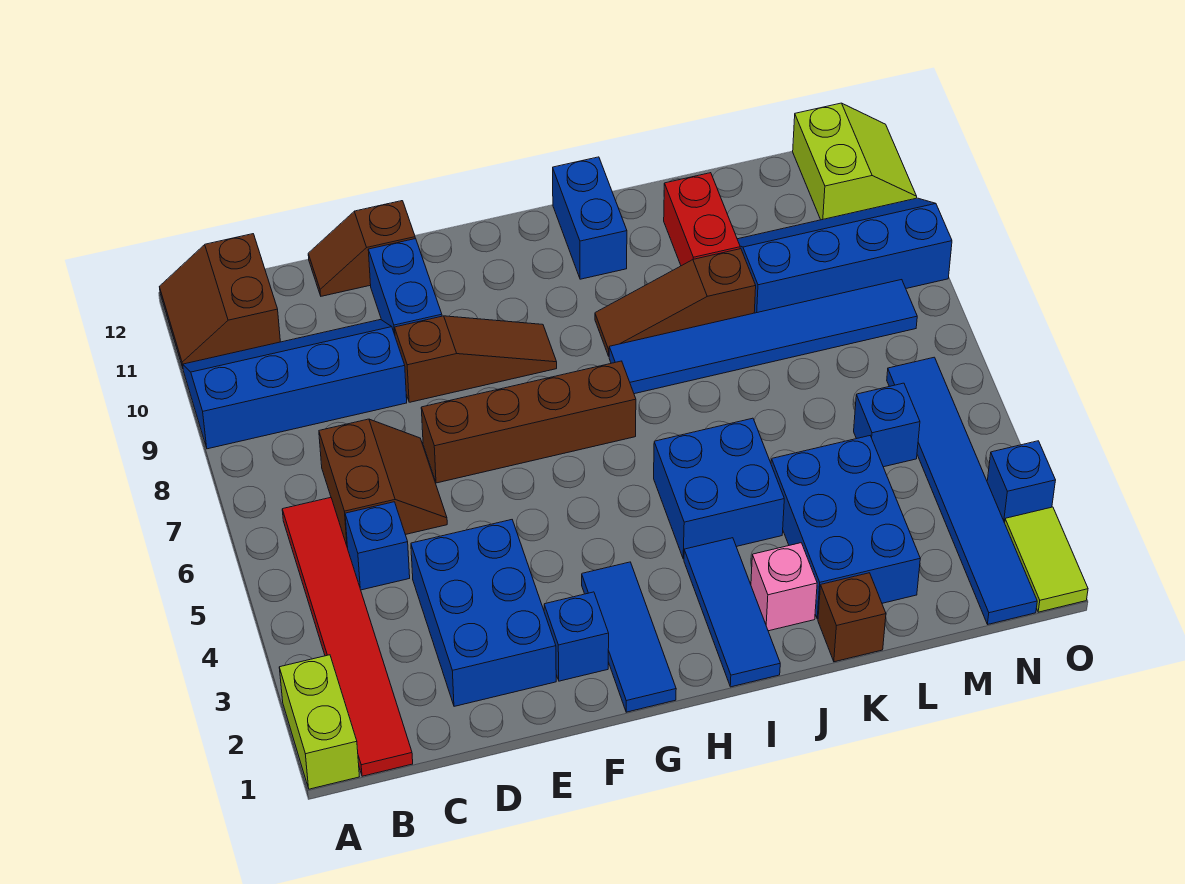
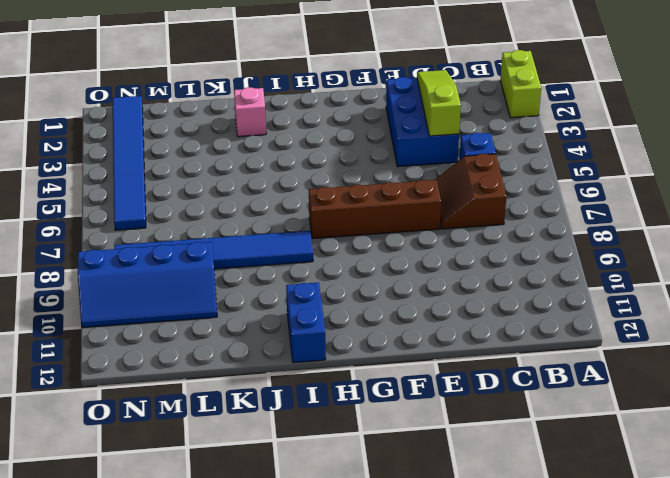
lime 1x3 slope [417,70,461,136] -> none
none -> blue 2x4 slope [183,320,407,449]
none -> brown 2x2 slope [159,234,280,368]
none -> red 1x6 tile [282,498,413,776]

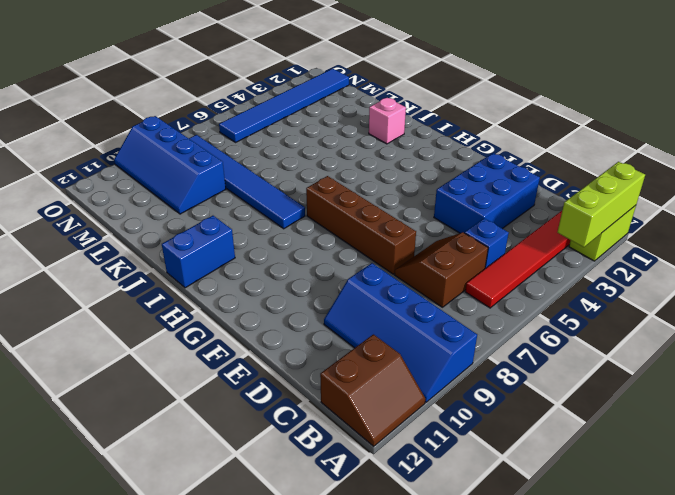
lime 1x3 brick [557,162,645,247] -> none
none -> brown 1x2 slope [308,201,415,296]
none -> brown 1x3 slope [395,316,557,402]
none -> blue 1x2 brick [368,239,442,335]

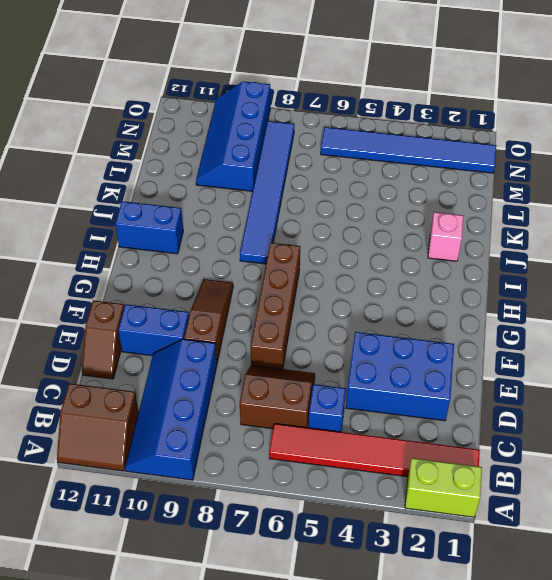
none -> blue 1x1 brick [544,592,609,681]
none -> blue 1x3 tile [582,562,676,712]
none -> blue 1x3 tile [684,538,780,687]

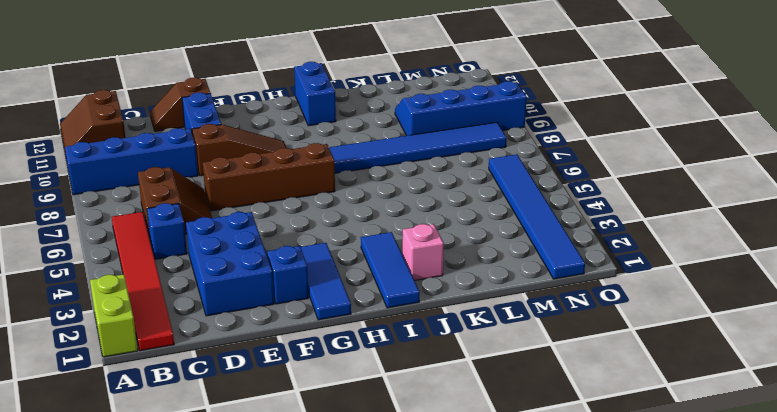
none -> blue 2x2 brick [654,418,784,559]
none -> brown 1x3 slope [595,249,756,356]
none -> brown 1x1 brick [818,573,886,662]

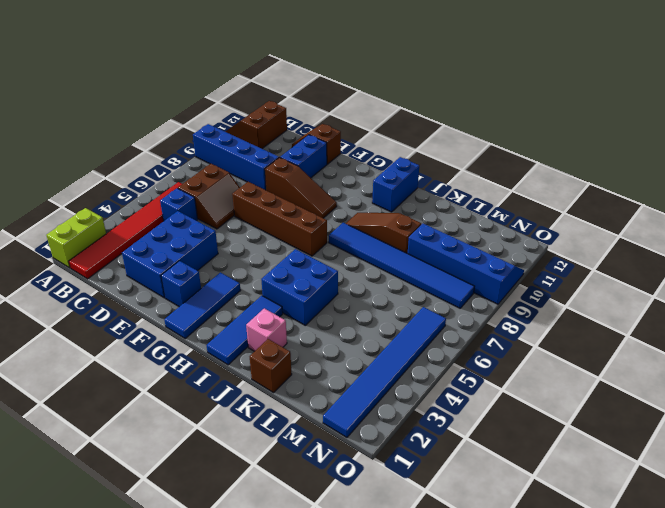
none -> blue 2x3 brick [771,436,920,619]
none -> red 1x2 brick [664,173,740,266]
none -> blue 1x1 brick [854,383,920,467]

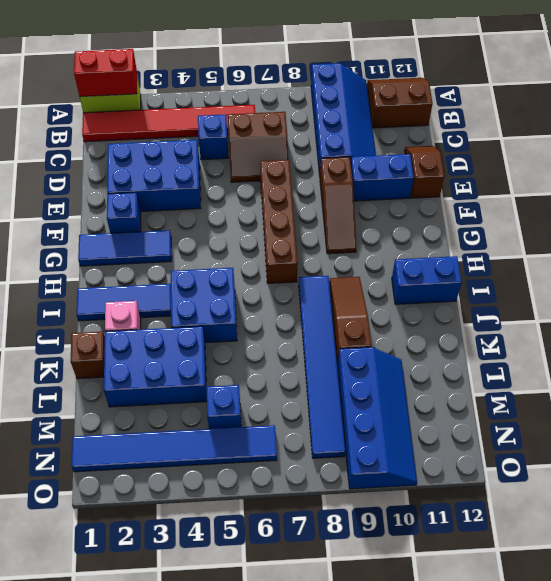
red 1x2 brick [74,49,137,97] -> red 1x2 brick moved to [664,173,740,266]
none -> lime 2x2 slope [793,103,917,220]
none -> lime 1x2 tile [1005,507,1088,612]
none -> blue 1x1 brick [987,441,1056,523]

